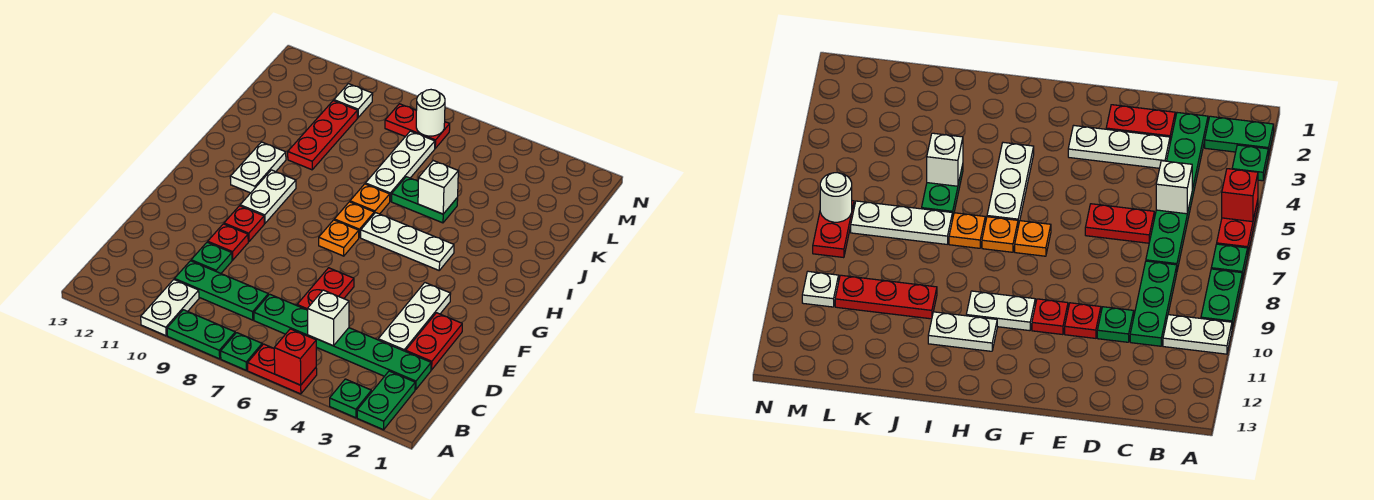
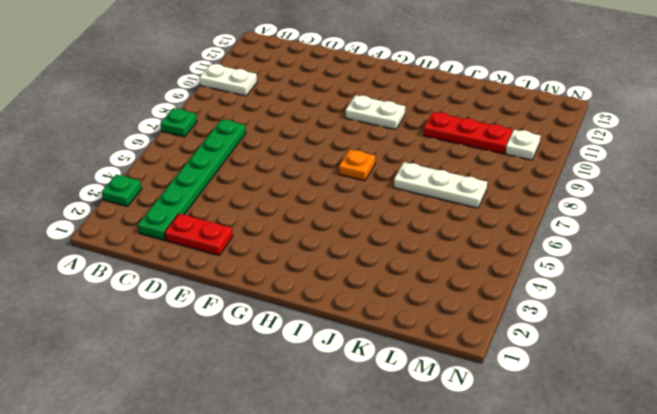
none -> green 1x2 plate [357,371,415,430]
none -> red 1x2 plate [248,344,317,394]
none -> green 1x2 plate [167,310,235,359]

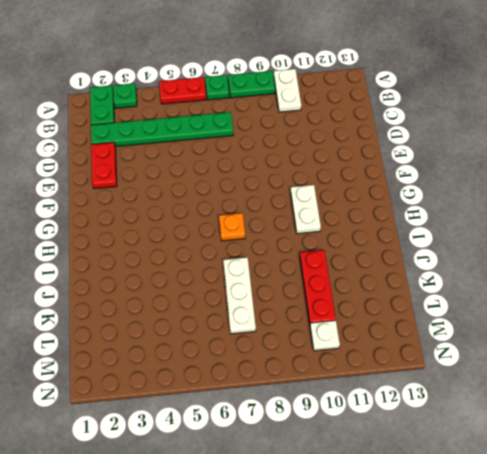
none -> green 1x3 plate [175,261,268,320]
none -> white 1x3 plate [378,283,451,351]
none -> red 1x2 plate [297,268,354,310]

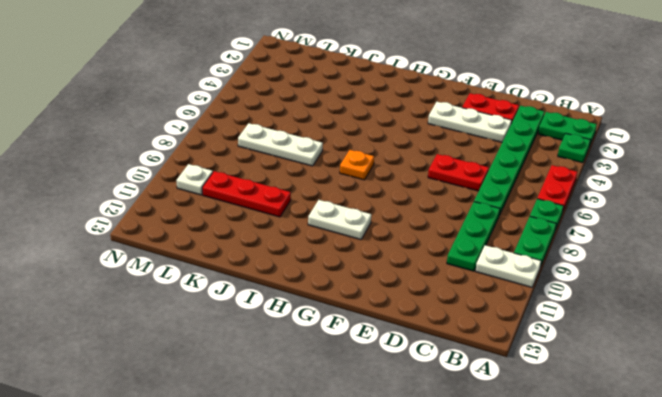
none -> green 1x1 plate [191,242,232,273]
none -> red 1x1 plate [208,224,248,260]
none -> red 1x1 plate [224,206,264,242]

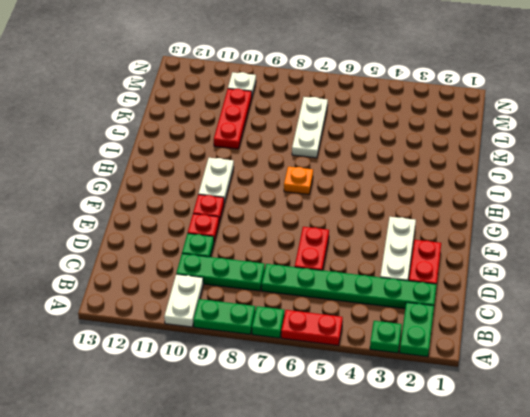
none -> orange 1x1 plate [319,220,359,256]
none -> white 1x3 plate [361,213,454,270]
none -> white 1x2 plate [230,142,286,193]

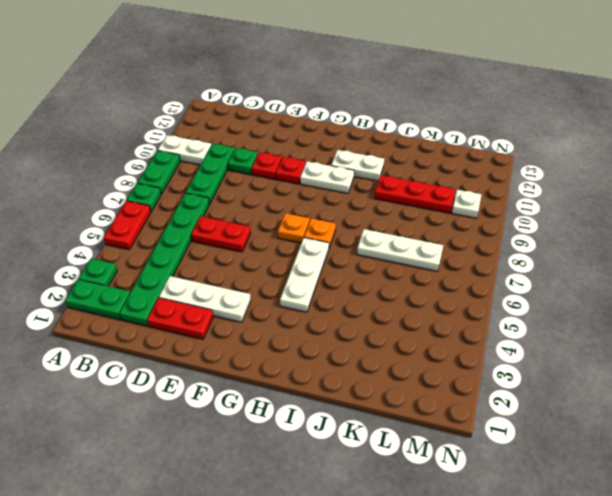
none -> orange 1x1 plate [350,184,390,214]
none -> green 1x2 plate [392,177,458,223]
none -> red 1x2 plate [385,104,450,148]

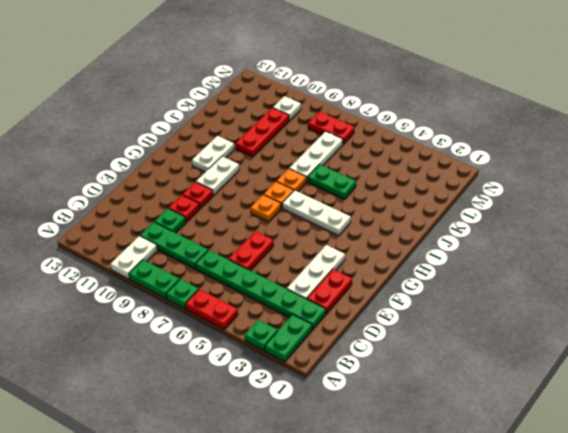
none -> red 1x1 brick [274,329,316,385]
none -> white 1x1 brick [308,290,349,346]
none -> white 1x1 brick [418,161,458,214]

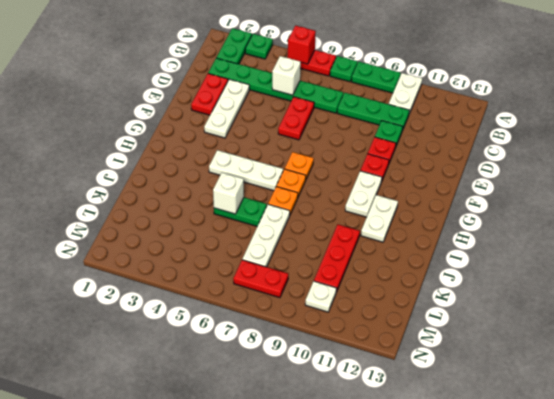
none -> white 1x1 round brick [416,90,445,136]

